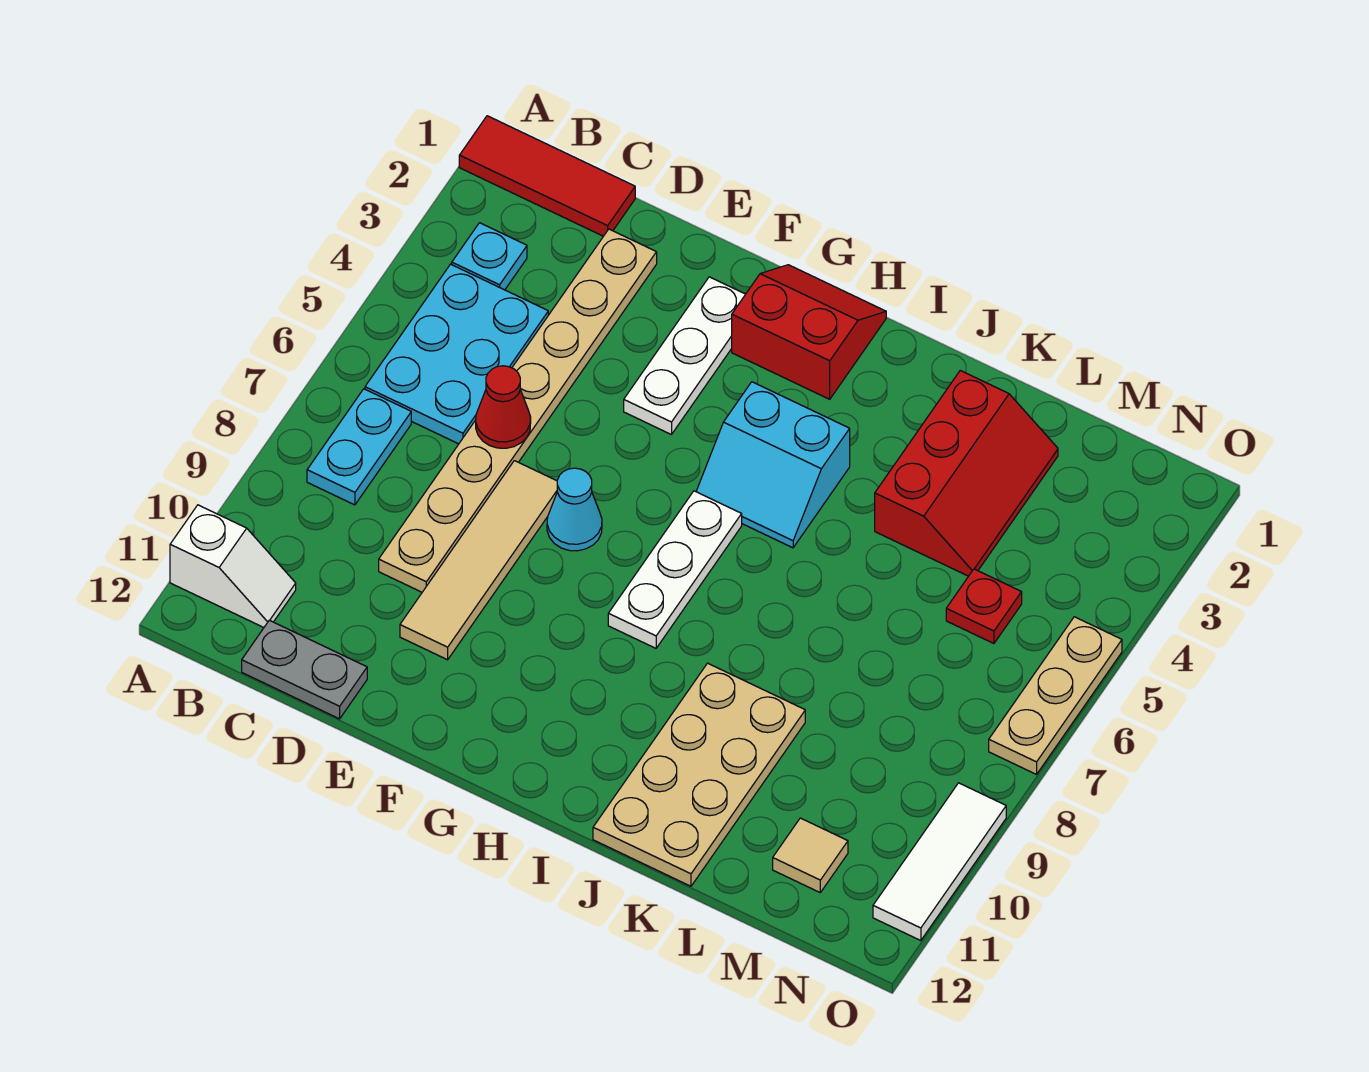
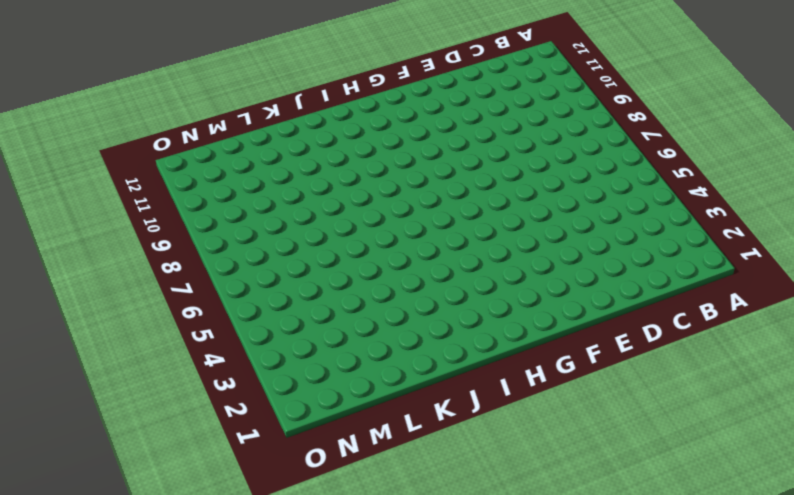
none -> red 1x3 tile [459,116,635,236]
none -> white 1x2 slope [170,505,296,627]
none -> cyan 1x1 plate [452,223,527,290]

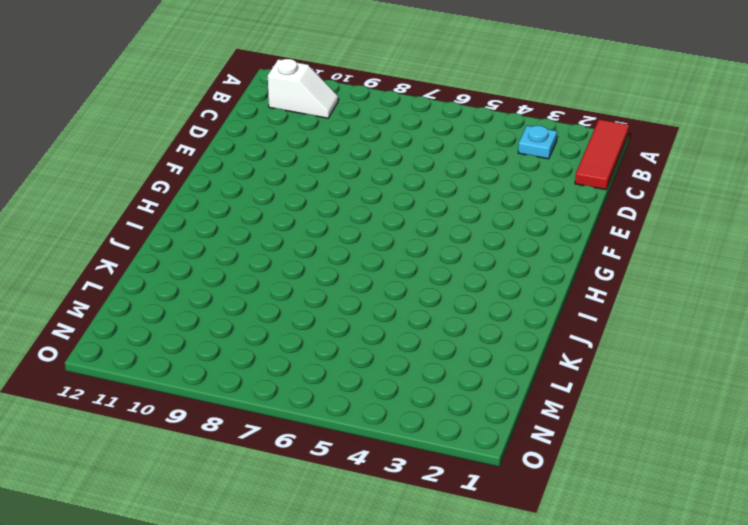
white 1x2 slope [268,59,338,118] -> white 1x2 slope turned to [170,505,296,627]
none -> cyan 2x3 plate [365,264,548,444]
none -> cyan 1x2 plate [307,389,411,505]
none -> grey 1x2 plate [242,620,367,719]

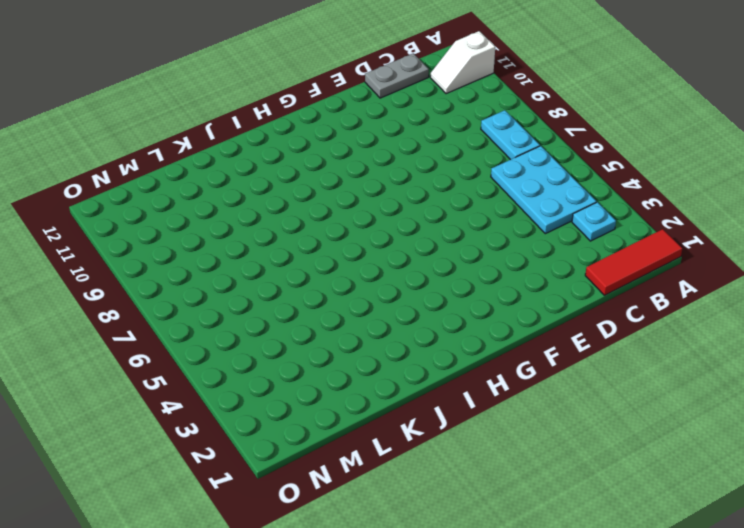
none -> tan 1x8 plate [379,229,657,592]
none -> tan 1x4 tile [400,461,557,660]
none -> white 1x3 plate [624,277,745,435]

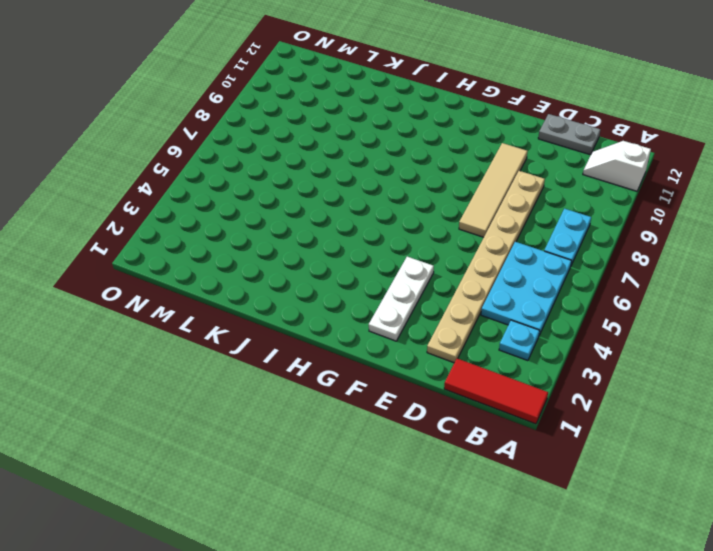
none -> cyan 1x1 cone [547,468,602,551]
none -> red 2x2 slope [732,265,886,399]
none -> cyan 2x2 slope [696,382,850,548]

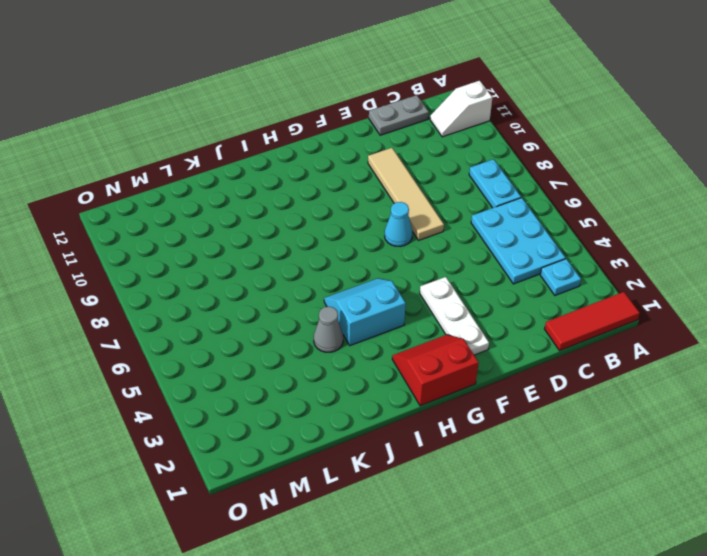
red 2x2 slope [392,335,479,406] -> red 2x2 slope turned to [732,265,886,399]
grey 1x1 cone [314,307,343,352] -> none
none -> tan 1x8 plate [379,229,657,592]
none -> white 1x3 plate [608,491,742,648]
none -> tan 2x4 plate [593,663,805,886]

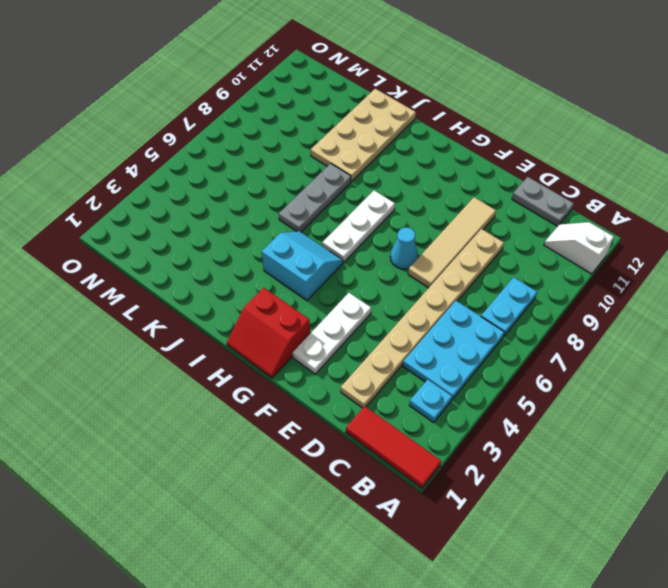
grey 1x3 plate [279,164,351,232] -> none
none -> red 2x3 slope [875,371,1058,576]
none -> red 1x1 plate [946,569,1022,644]
none -> tan 1x1 tile [773,818,848,892]

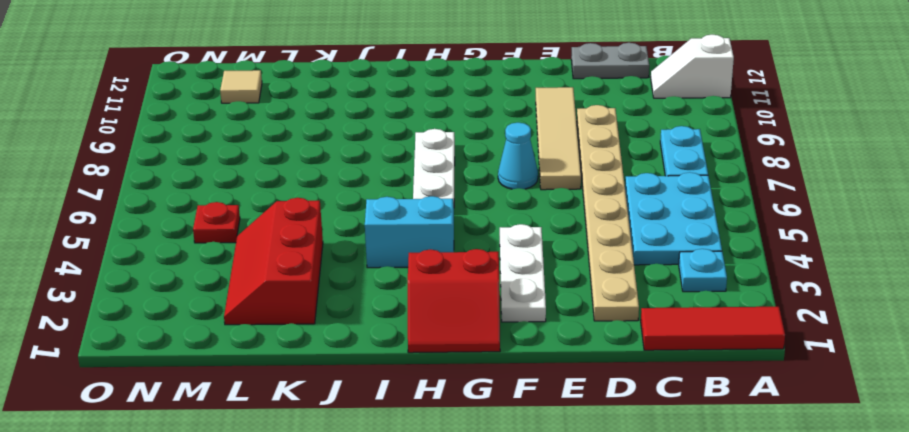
none -> tan 2x4 plate [593,663,805,886]
none -> tan 1x3 plate [989,617,1122,774]
none -> white 1x3 tile [873,783,1006,941]

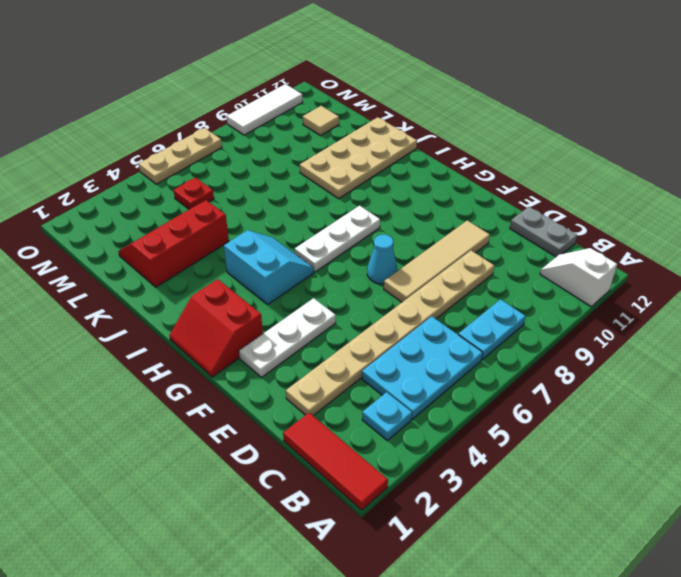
none -> red 1x1 cone [476,366,531,448]

